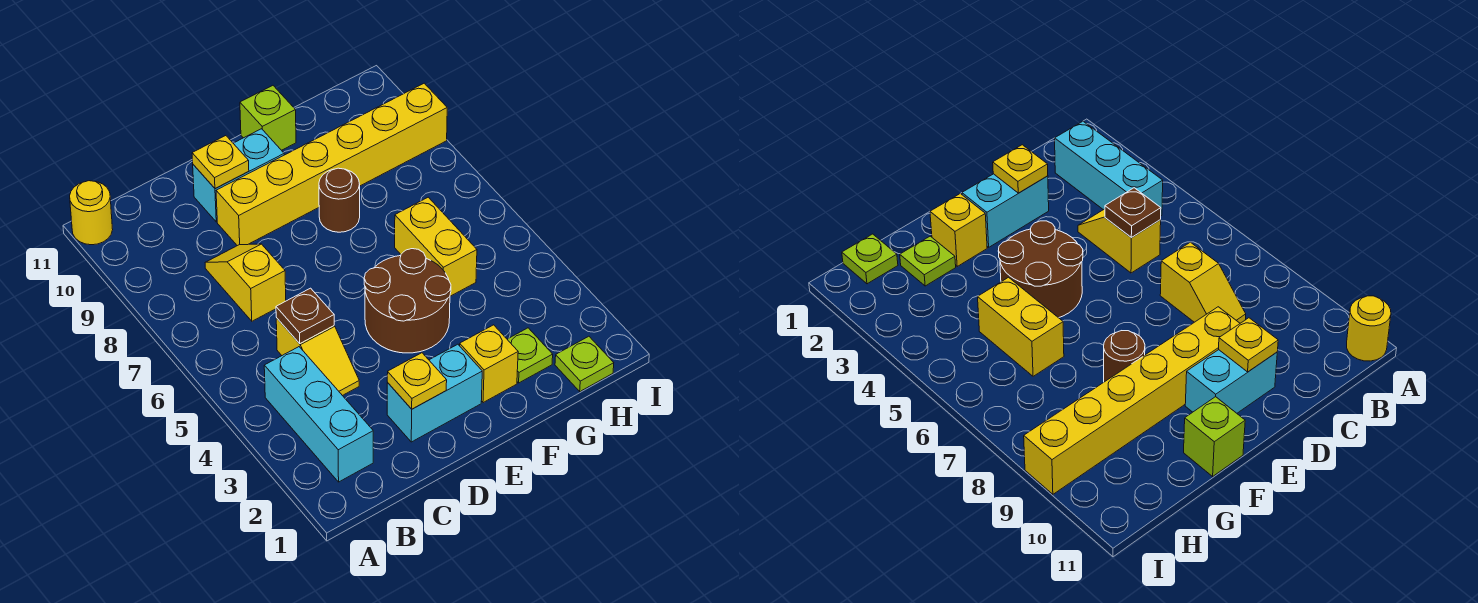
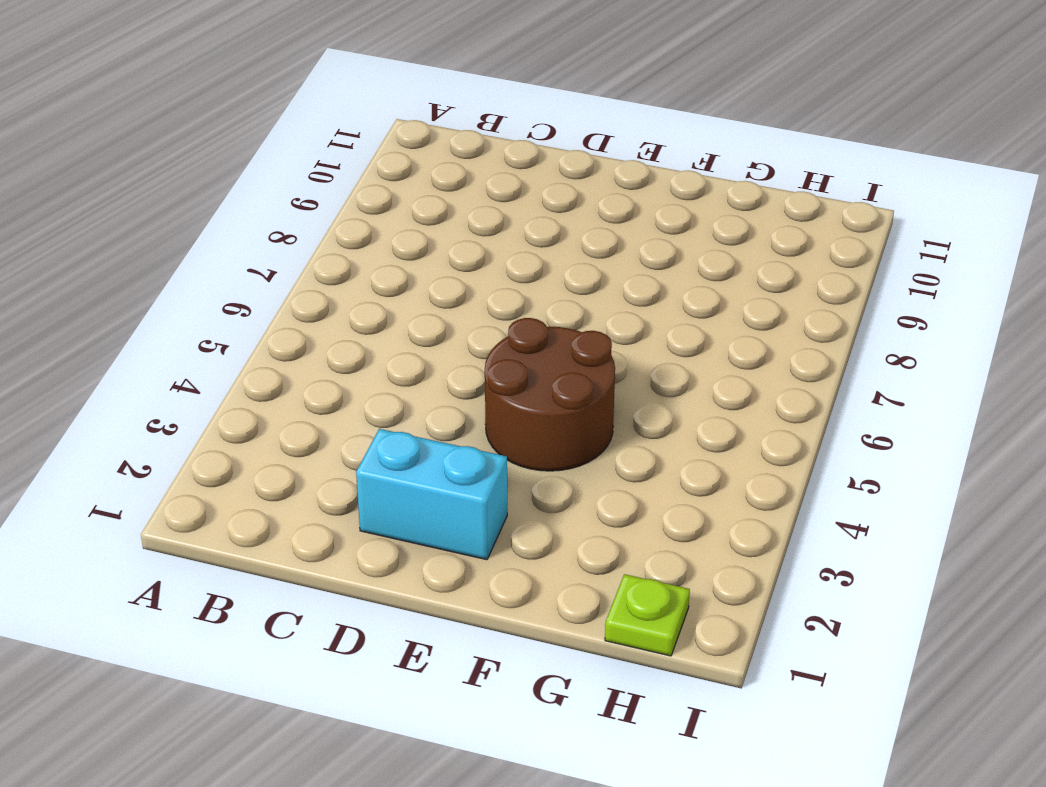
none -> yellow 1x1 round brick [70,181,113,245]
none -> cyan 1x3 brick [264,347,373,482]
none -> yellow 1x2 slope [276,318,359,396]

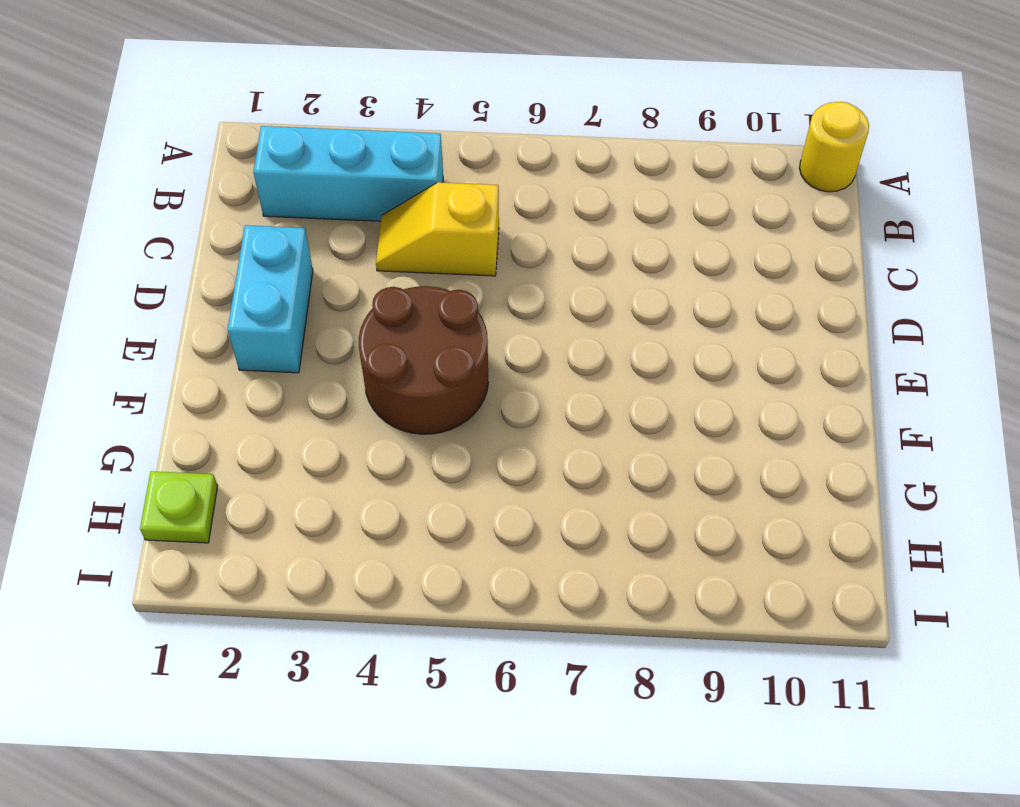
none -> yellow 1x2 slope [205,244,286,321]
none -> yellow 1x6 brick [216,83,447,246]
none -> cyan 1x2 brick [193,129,284,222]

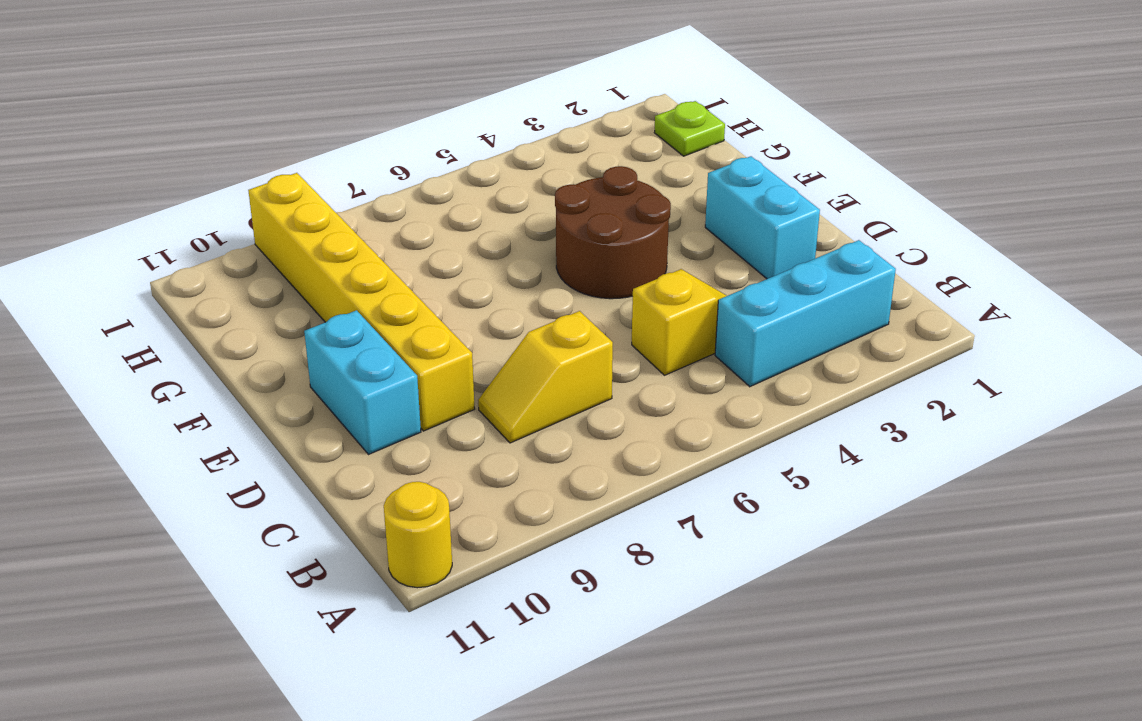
none -> yellow 1x1 brick [460,325,518,403]
none -> brown 1x1 round brick [319,168,360,232]
none -> lime 1x1 brick [240,86,296,150]

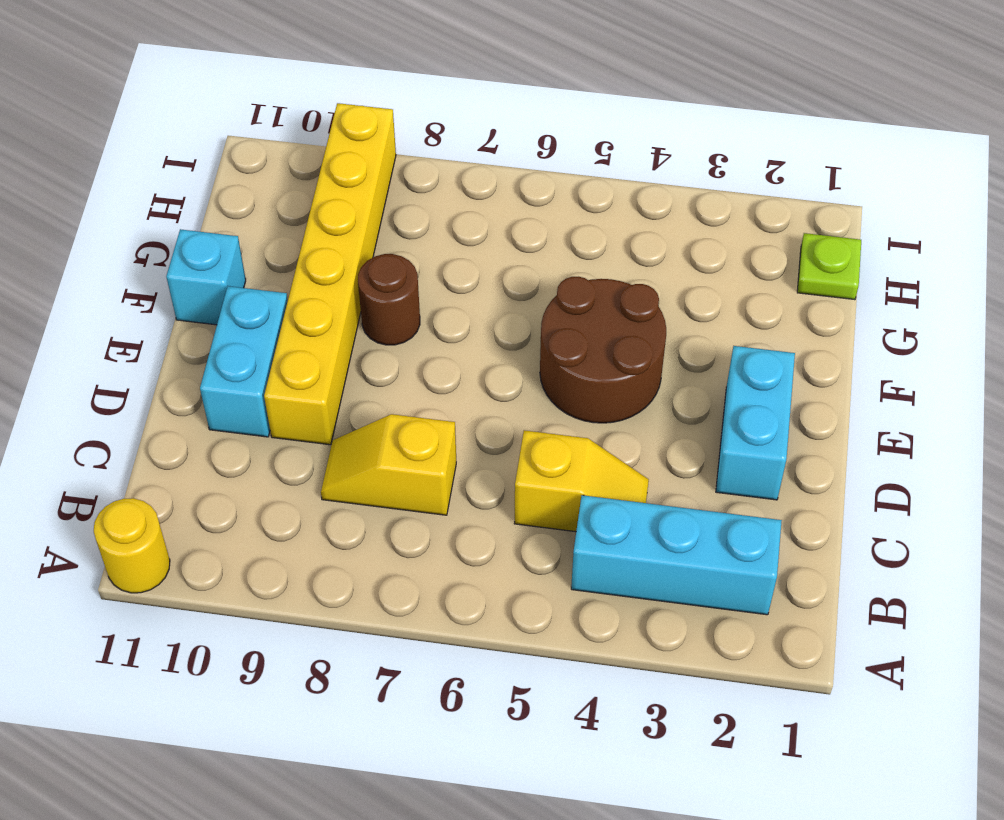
cyan 1x1 brick [166,229,246,325] -> lime 1x1 brick [240,86,296,150]
none -> yellow 1x1 brick [460,325,518,403]
none -> lime 1x1 plate [507,328,553,383]
none -> yellow 1x2 brick [395,197,477,296]

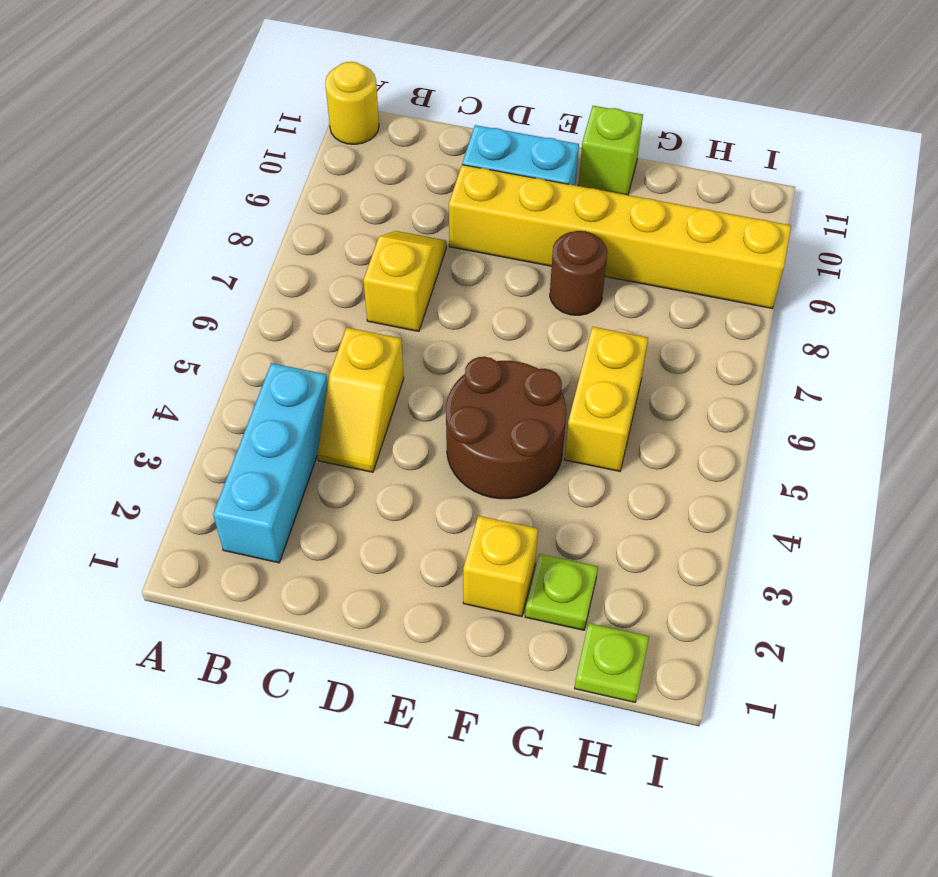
none -> cyan 1x2 brick [387,344,482,442]
none -> brown 1x1 plate [276,288,334,344]
none -> yellow 1x1 plate [387,353,447,409]

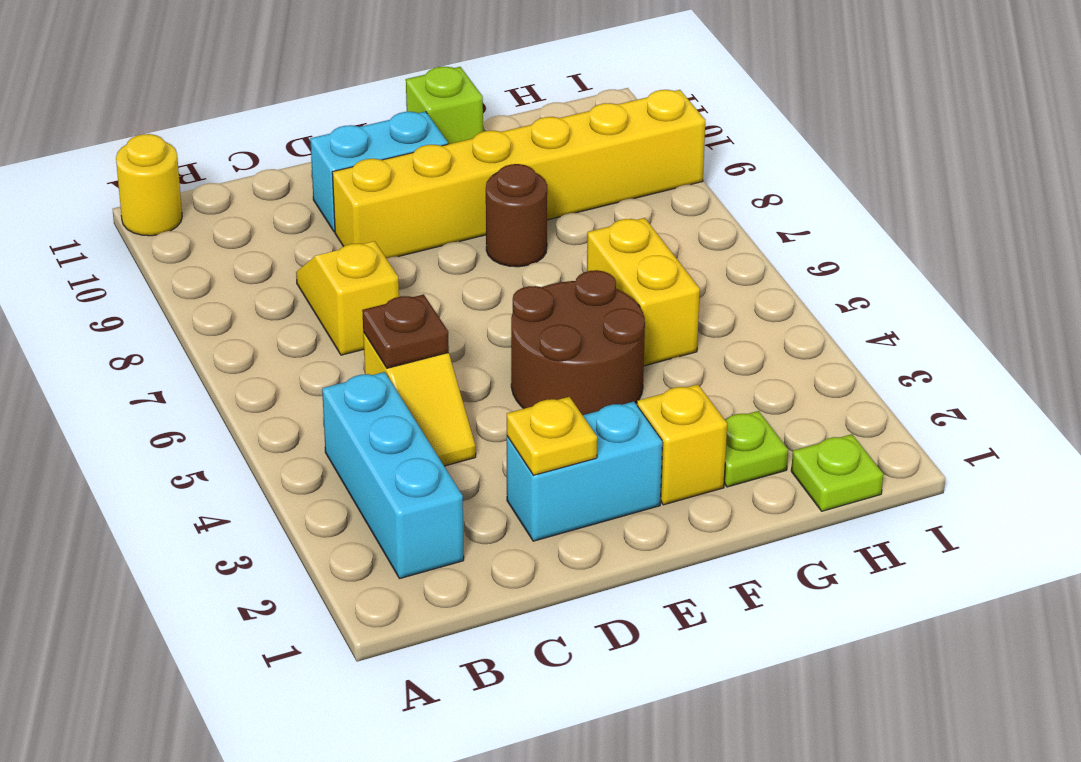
none -> yellow 1x1 plate [192,136,249,189]

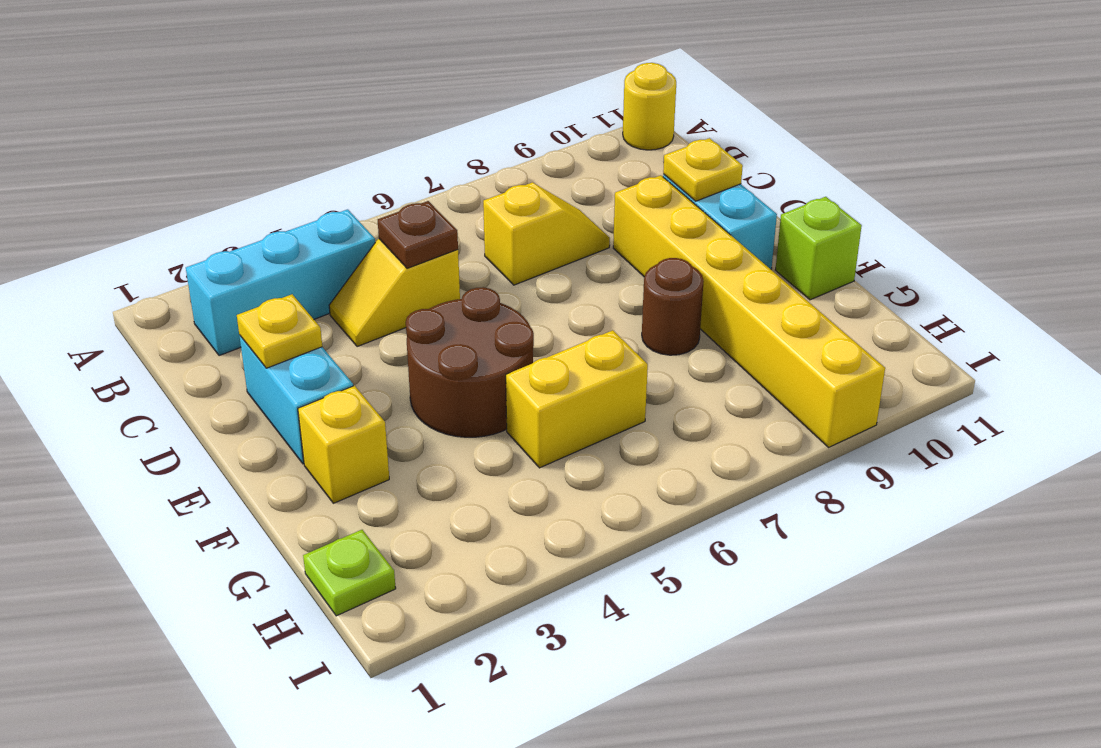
none -> lime 1x1 plate [507,328,553,383]

